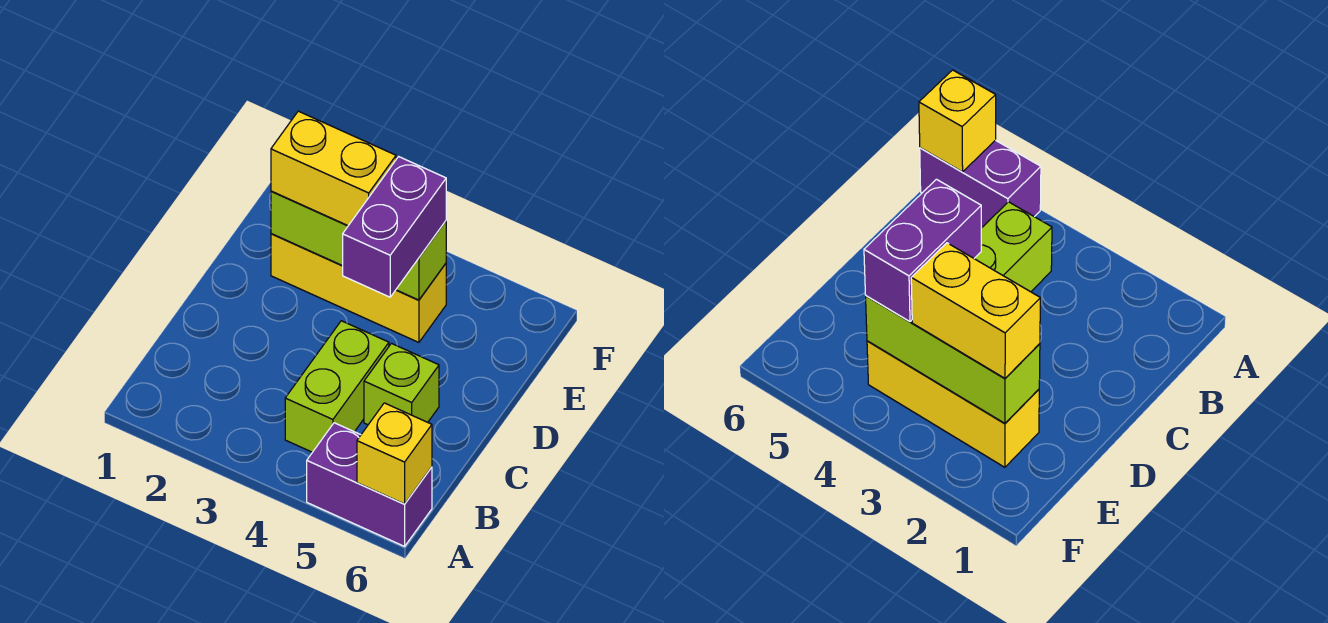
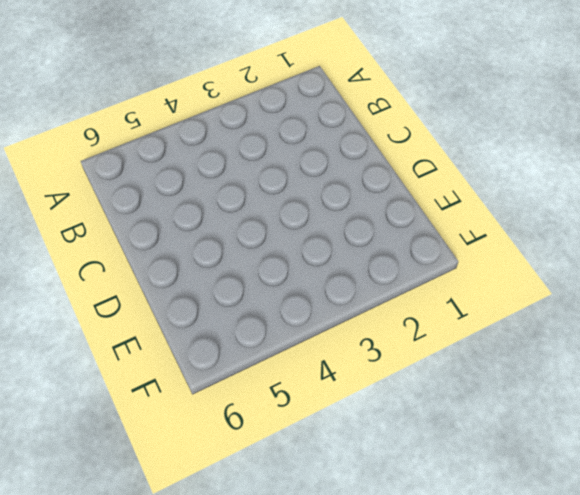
none -> purple 1x2 brick [307,423,432,546]
none -> lime 1x2 brick [285,321,389,452]

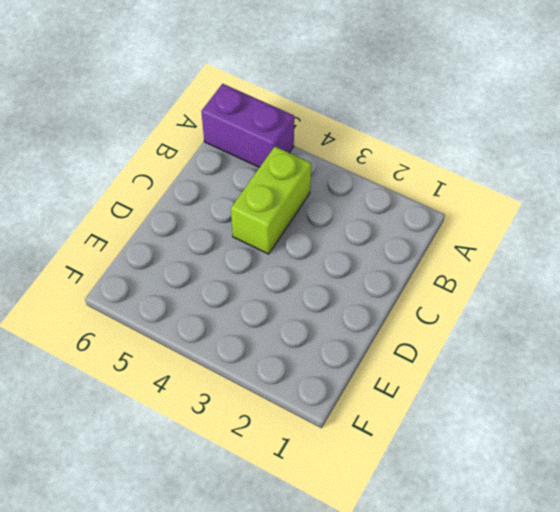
none -> lime 1x1 brick [364,344,439,425]
none -> yellow 1x3 brick [271,234,446,342]

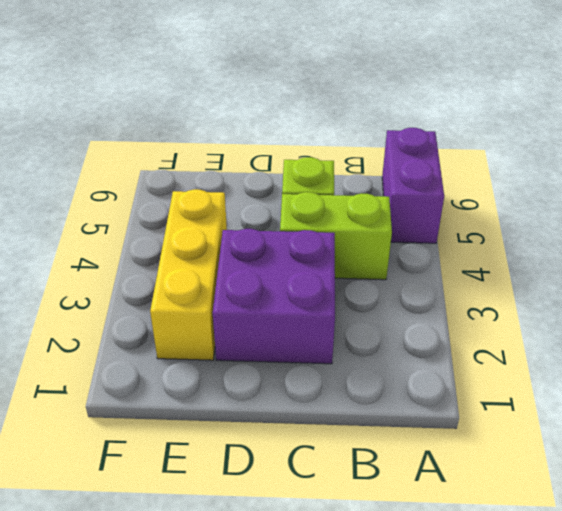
purple 2x2 brick [213,229,335,364] -> none
none -> yellow 1x1 brick [357,403,432,504]
none -> lime 1x3 brick [271,191,446,300]

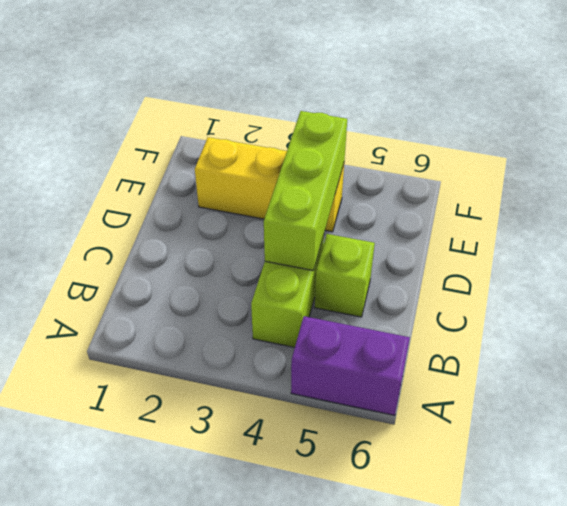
lime 1x3 brick [264,111,347,271] -> lime 1x3 brick turned to [271,191,446,300]
none -> yellow 1x1 brick [357,403,432,504]
none -> purple 1x2 brick [343,157,446,297]

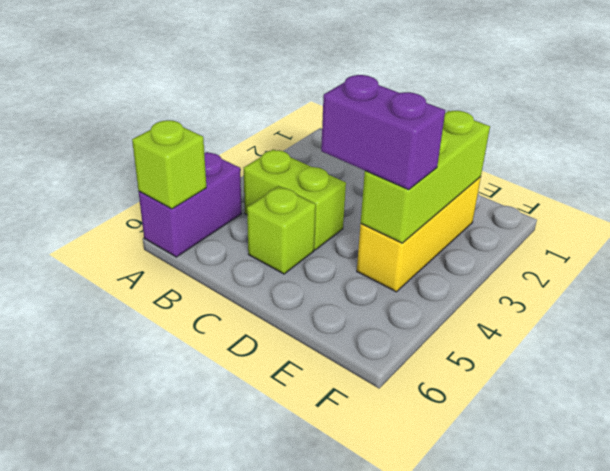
lime 1x1 brick [132,120,206,209] -> yellow 1x1 brick [357,403,432,504]
none -> yellow 1x2 brick [271,111,396,226]

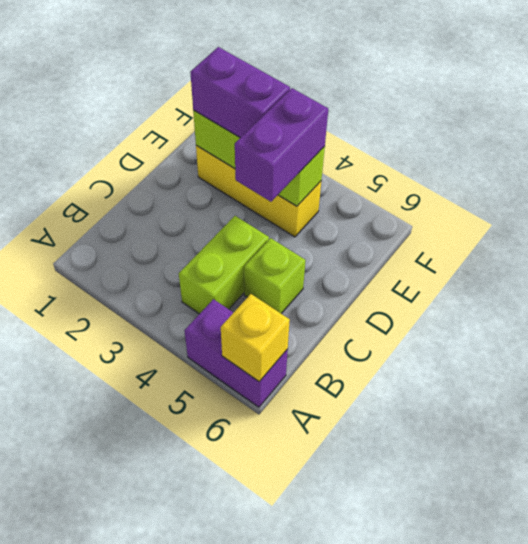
purple 1x2 brick [190,47,290,138] -> yellow 1x2 brick [271,111,396,226]

